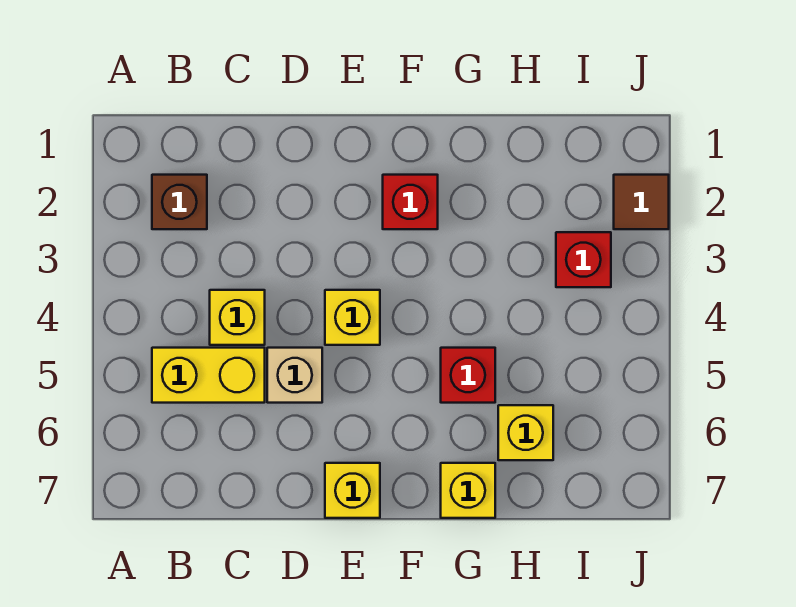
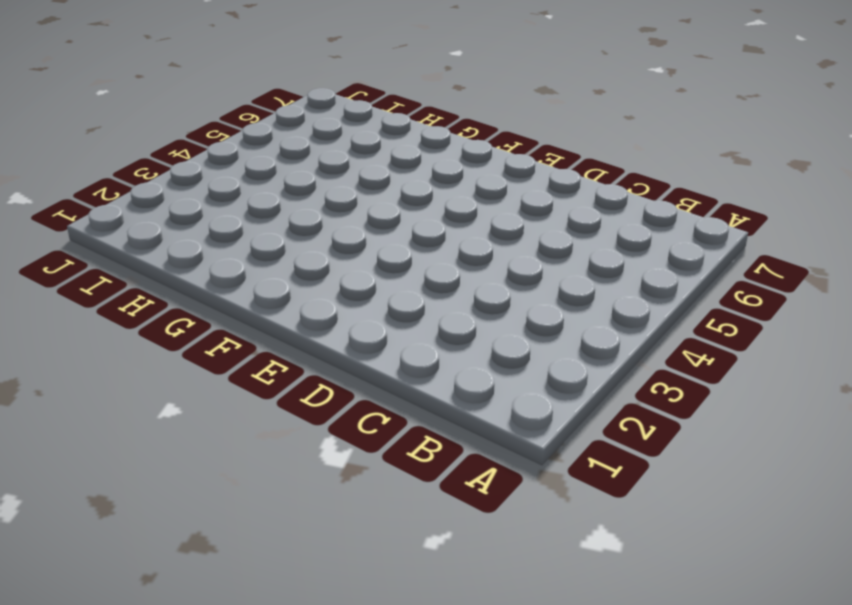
none -> brown 1x1 brick [152,175,207,229]
none -> yellow 1x2 brick [152,348,265,403]
none -> yellow 1x1 brick [210,290,265,345]

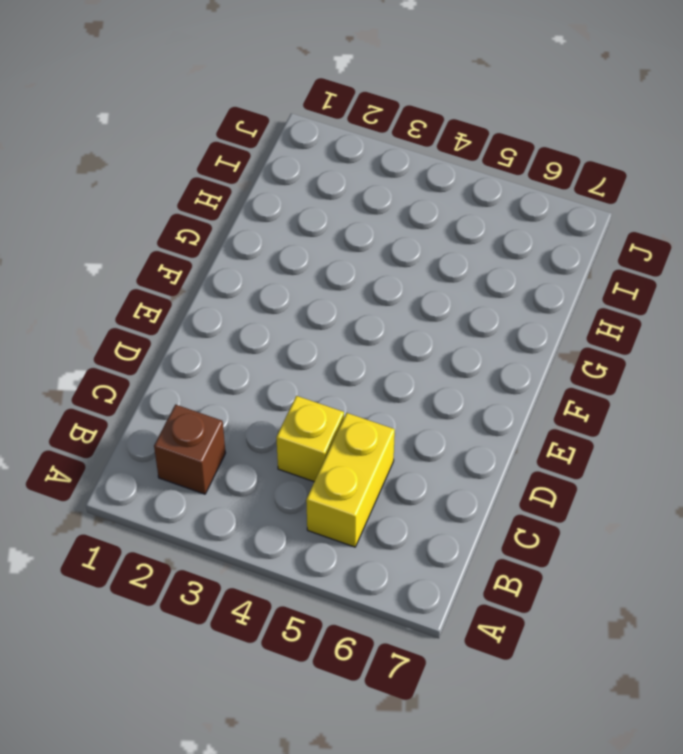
none -> tan 1x1 brick [267,348,322,403]
none -> yellow 1x1 brick [325,290,380,345]
none -> yellow 1x1 brick [325,463,380,518]

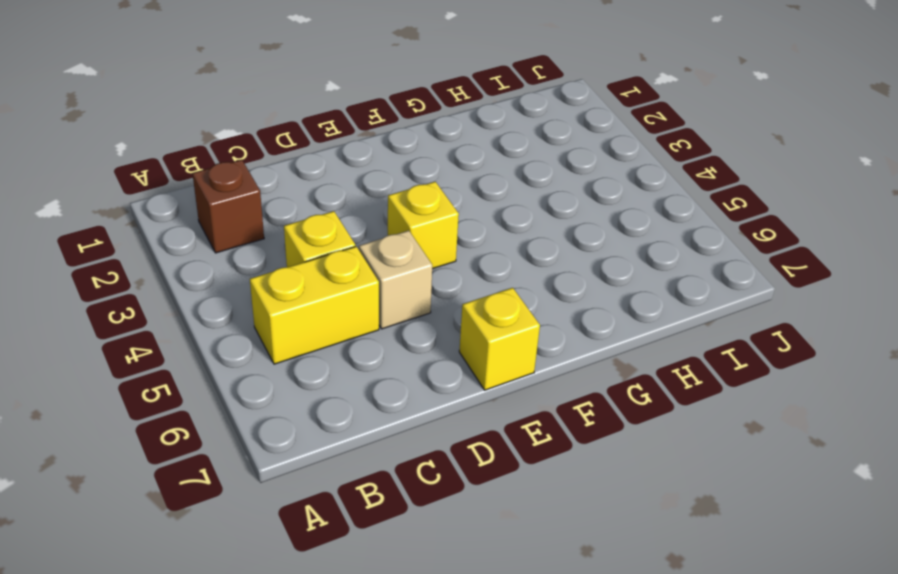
none -> red 1x1 brick [383,175,438,229]
none -> red 1x1 brick [441,348,495,403]
none -> yellow 1x1 brick [441,463,495,518]

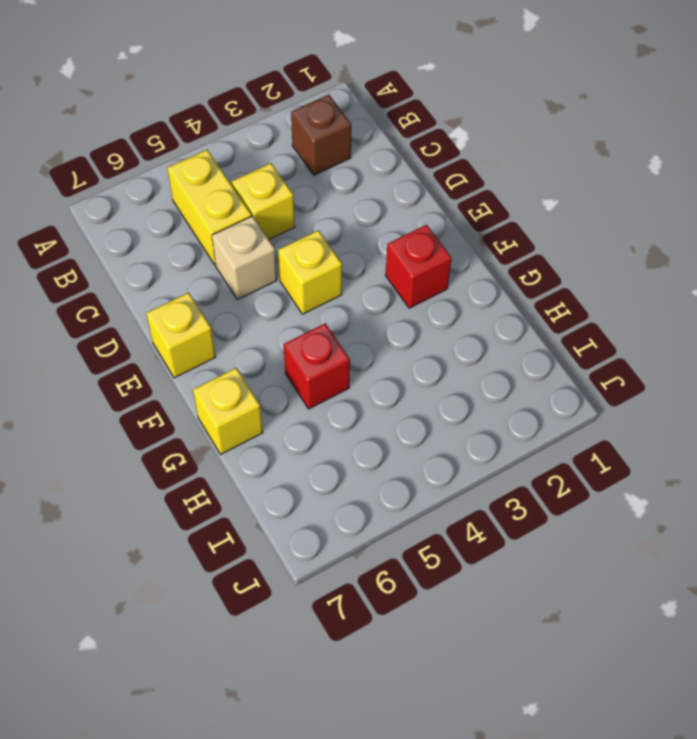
none -> yellow 1x1 brick [498,405,553,460]
none -> red 1x1 brick [556,232,611,287]
none -> brown 1x1 tile [614,175,669,229]

